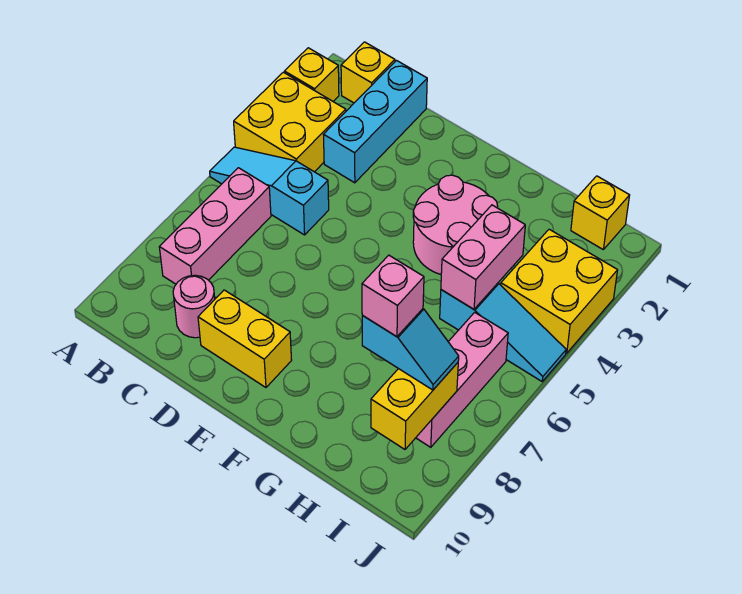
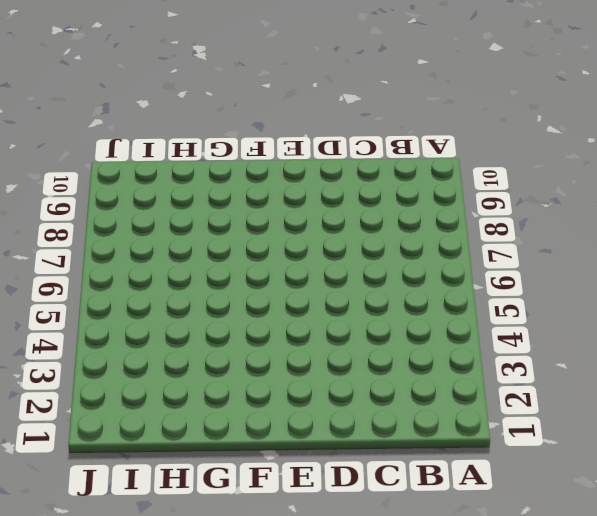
none -> yellow 1x1 brick [284,48,339,101]
none -> yellow 2x2 brick [234,72,346,172]
none -> cyan 1x3 slope [210,147,329,235]

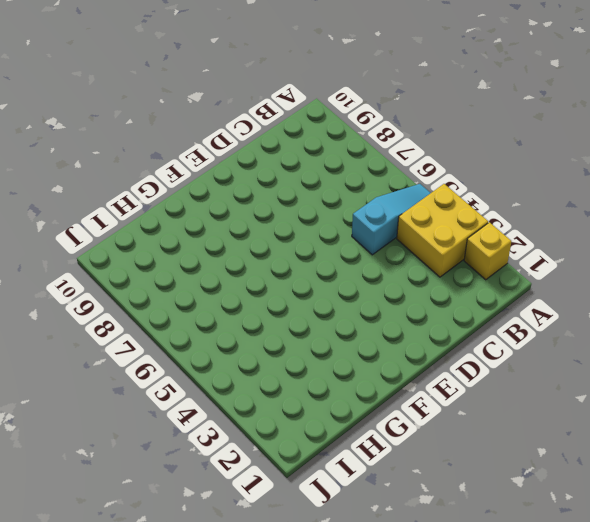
none -> yellow 1x1 brick [341,42,395,103]
none -> pink 1x3 brick [159,168,271,284]
none -> cyan 1x3 brick [323,61,427,183]

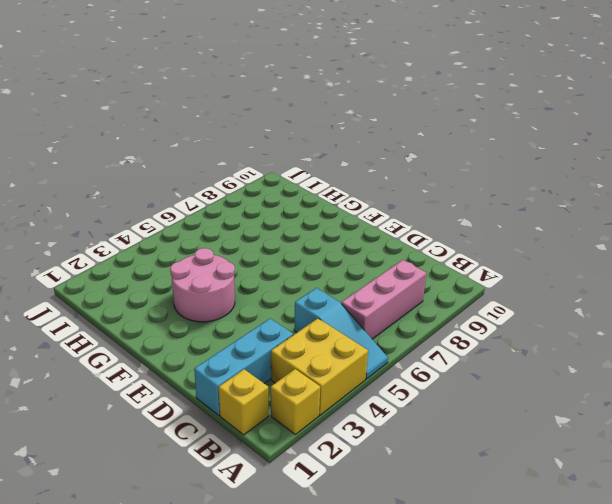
none -> pink 1x1 round brick [173,275,215,338]
none -> yellow 1x2 brick [198,290,292,387]
none -> cyan 1x3 slope [440,283,566,381]

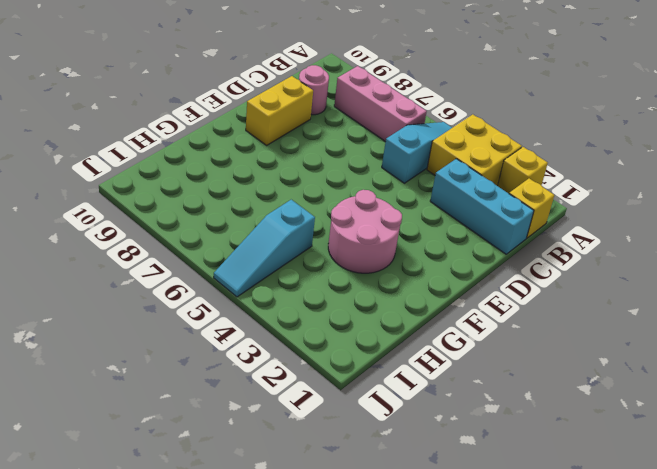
none -> yellow 1x1 brick [571,176,630,249]
none -> yellow 2x2 brick [501,229,618,353]
none -> pink 1x3 brick [416,312,508,447]

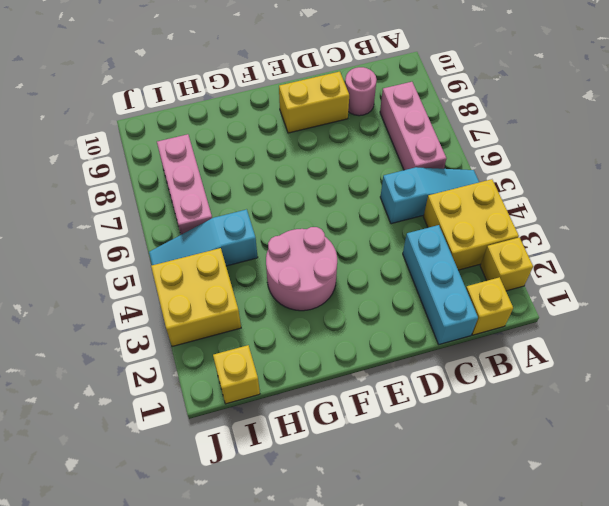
none -> pink 1x2 brick [441,205,525,309]
none -> yellow 1x2 brick [371,363,458,449]
none -> cyan 1x2 slope [362,309,459,390]

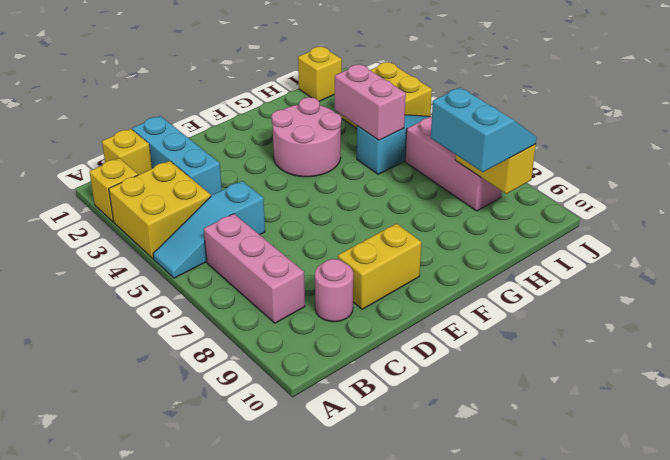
cyan 2x2 slope [431,88,537,172] -> cyan 1x2 slope [362,309,459,390]
none -> pink 1x1 brick [362,255,424,337]

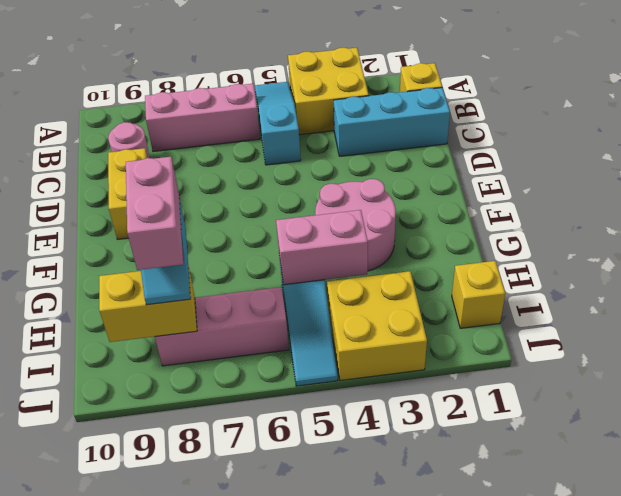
pink 1x2 brick [126,157,183,270] -> pink 1x1 brick [362,255,424,337]
none -> yellow 1x1 brick [284,48,339,101]

